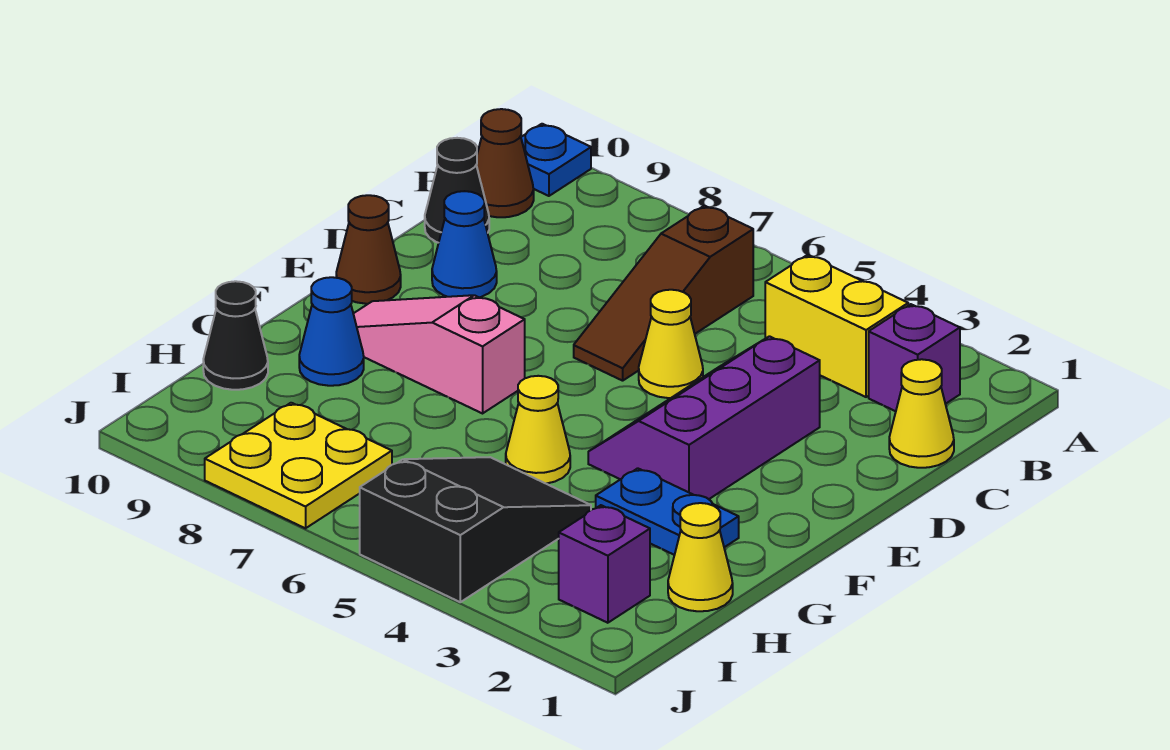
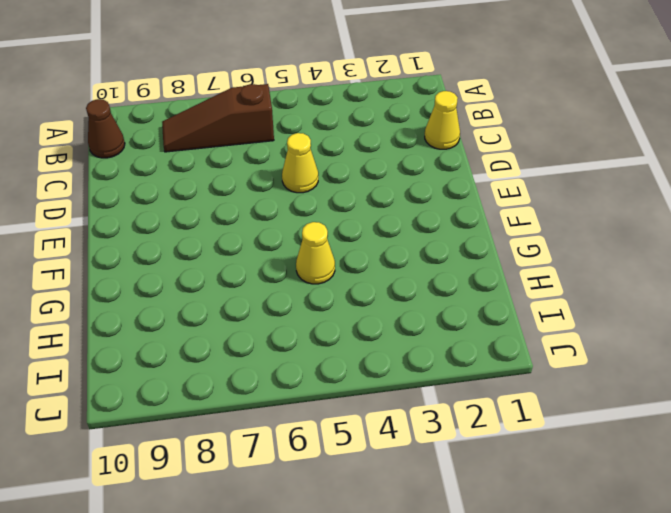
brown 1x3 slope [162,84,274,152] -> brown 1x3 slope turned to [574,206,753,381]
none -> blue 1x1 plate [521,124,591,196]
none -> purple 1x1 brick [869,304,960,411]
none -> yellow 1x2 brick [765,255,908,397]

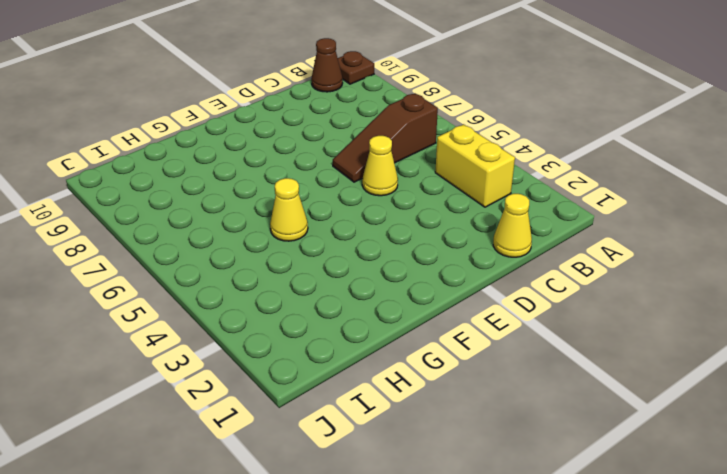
brown 1x1 plate [338,51,374,84] -> blue 1x1 plate [521,124,591,196]
none -> purple 1x1 brick [869,304,960,411]
none -> black 1x1 cone [425,138,489,243]
none -> purple 2x3 slope [588,336,820,499]

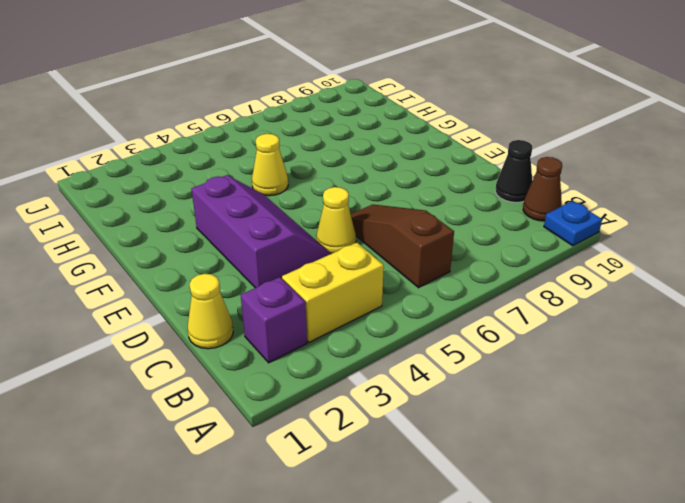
none -> blue 1x1 cone [432,191,497,297]
none -> brown 1x1 cone [336,195,401,304]
none -> pink 1x3 slope [353,295,525,413]

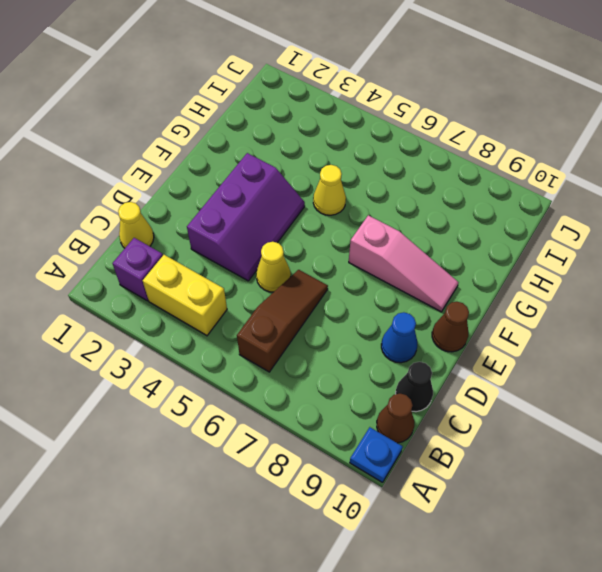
none -> blue 1x2 plate [596,468,739,555]
none -> blue 1x1 cone [299,277,364,386]
none -> yellow 1x1 cone [668,503,733,611]

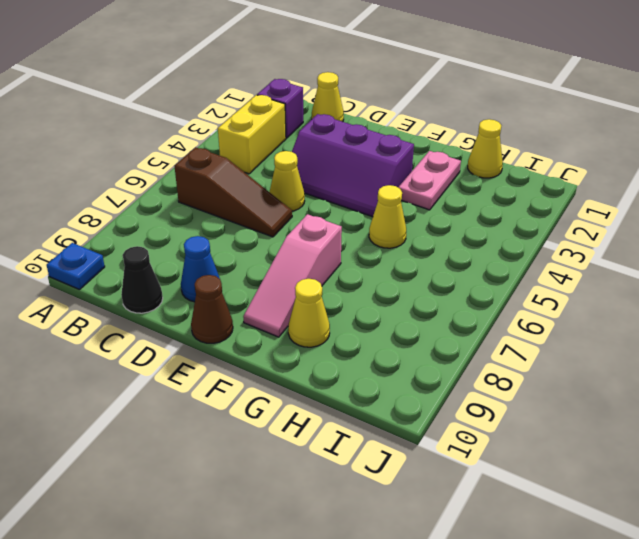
pink 1x2 plate [398,151,461,210] -> blue 1x2 plate [596,468,739,555]
yellow 1x1 cone [288,279,330,347] -> blue 1x1 cone [299,277,364,386]
none -> brown 1x1 cone [476,109,534,217]
none -> black 2x3 slope [360,457,591,602]
none -> black 1x1 cone [203,281,268,390]

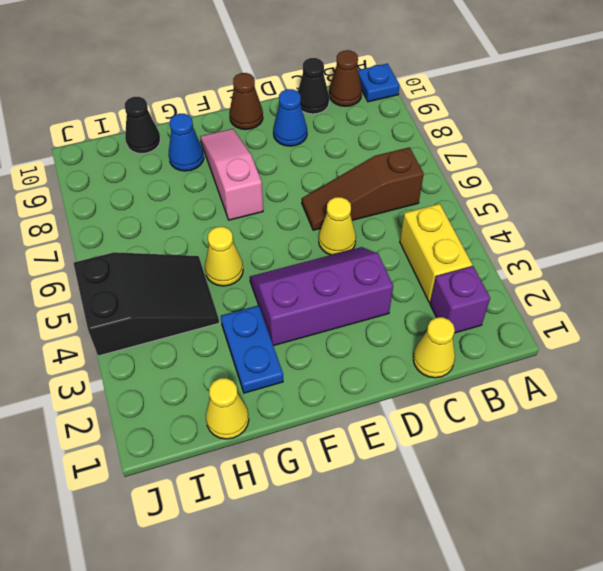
none -> purple 1x1 brick [559,505,650,623]
none -> yellow 2x2 plate [205,403,392,528]

